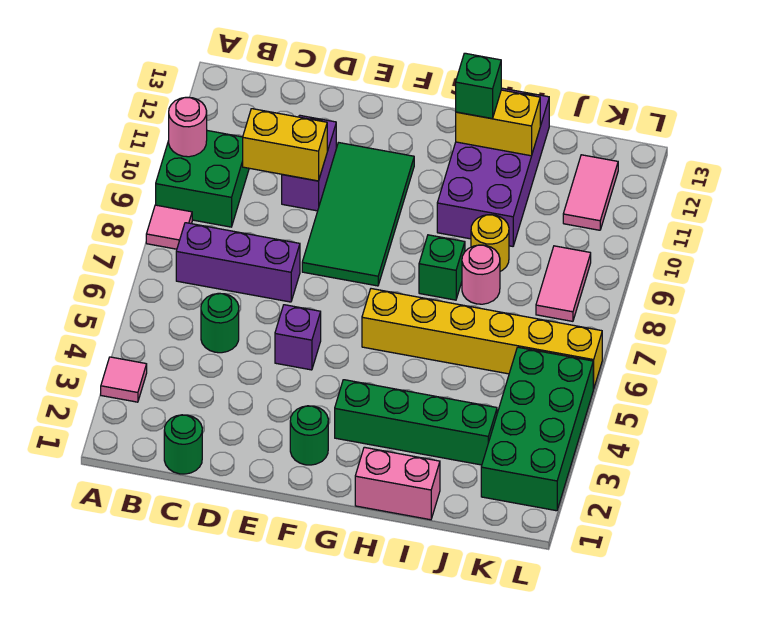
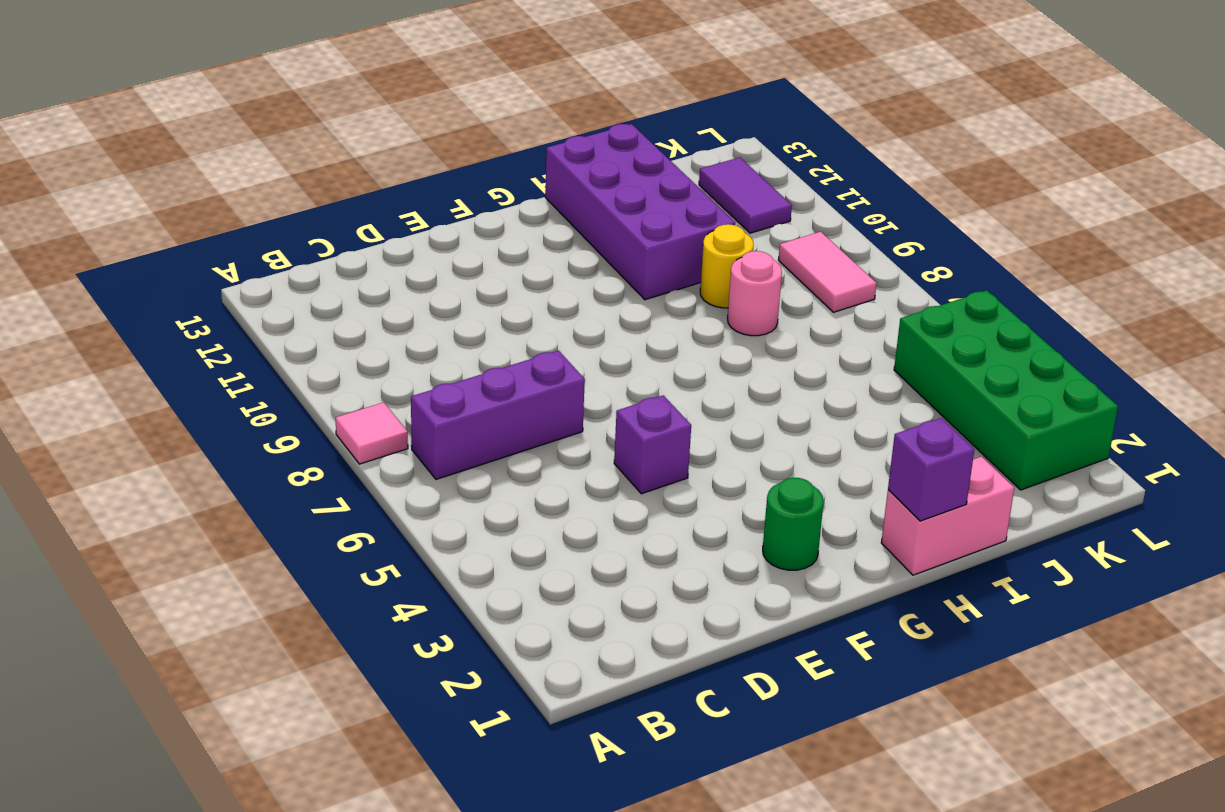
purple 1x1 brick [888,418,974,521] -> none
purple 1x2 tile [699,157,792,233] -> pink 1x2 tile [563,155,618,230]
none -> pink 1x1 tile [101,357,147,402]
none -> green 2x2 brick [156,131,249,227]
none -> green 1x1 round brick [164,415,202,474]

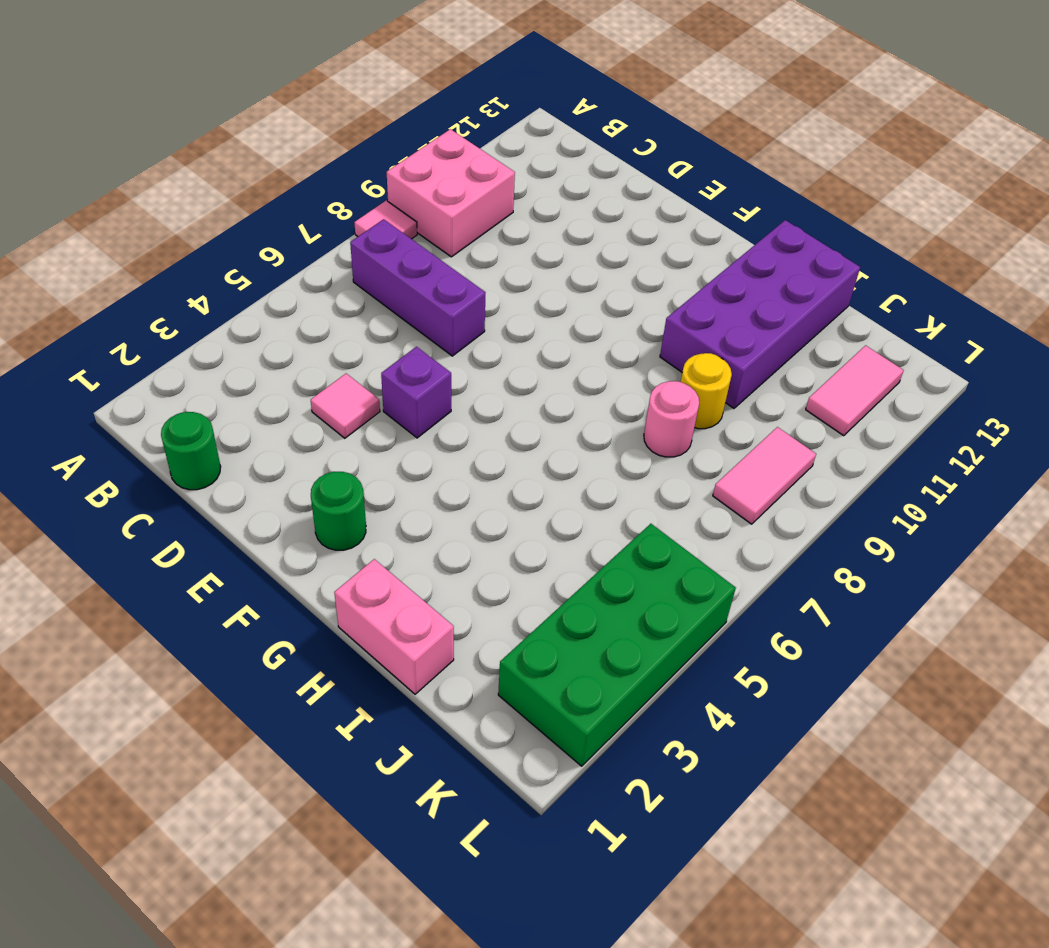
pink 2x2 brick [387,129,515,257] -> green 2x2 brick [156,131,249,227]
pink 1x1 tile [311,374,380,438] -> pink 1x1 tile moved to [101,357,147,402]
none -> green 1x1 round brick [201,293,239,353]
none -> purple 1x2 brick [282,115,336,211]
none -> green 2x4 tile [302,143,414,286]

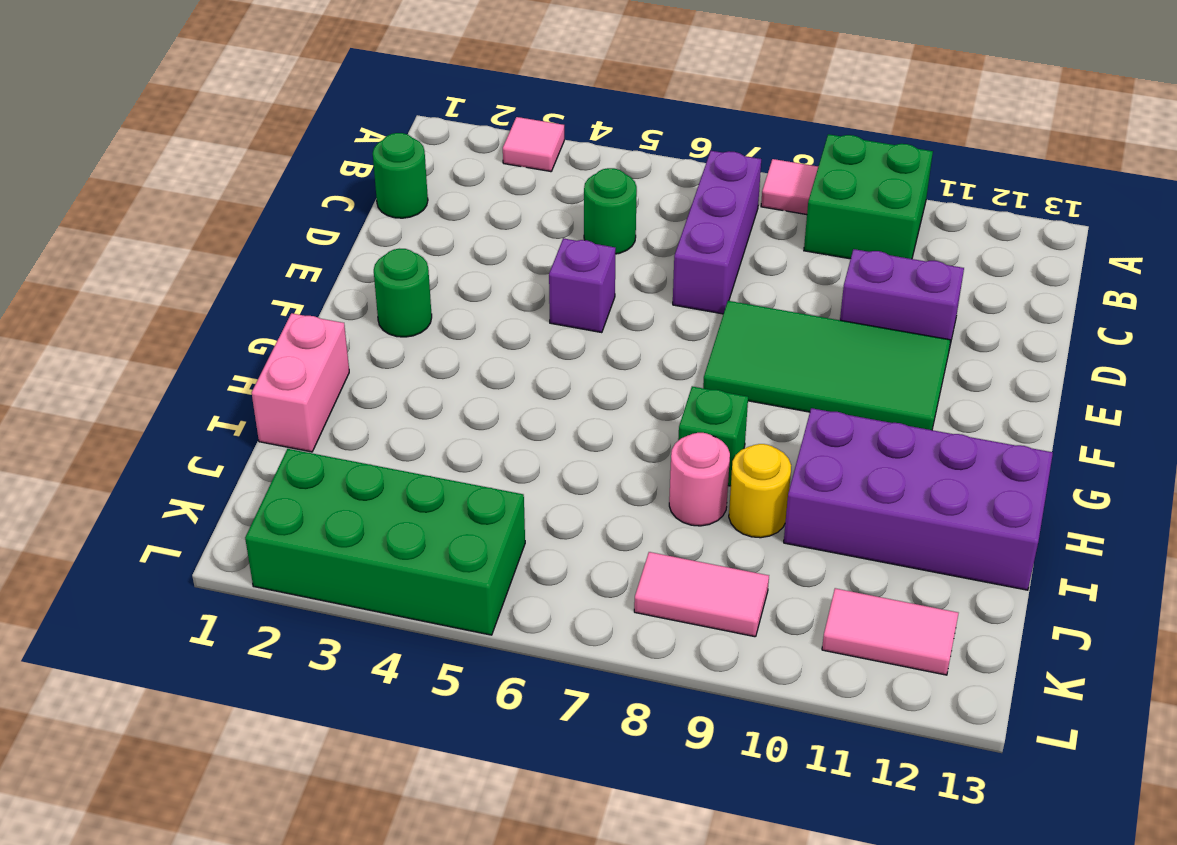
none -> green 1x4 brick [335,380,497,465]
none -> yellow 1x6 brick [362,289,602,389]
none -> pink 1x1 round brick [169,97,207,157]

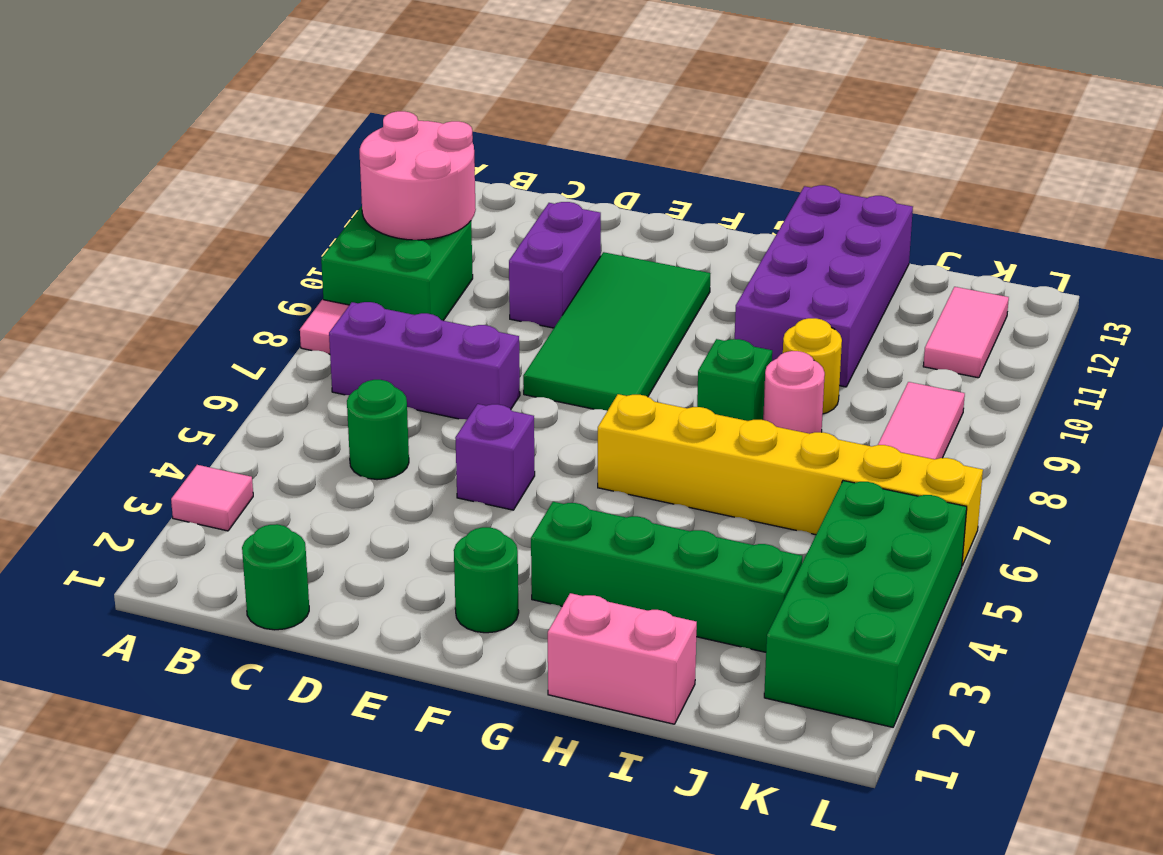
pink 2x2 round brick [360,111,476,240] -> pink 1x1 round brick [169,97,207,157]
none -> yellow 1x2 brick [243,109,327,181]
none -> yellow 1x2 brick [456,90,540,156]
none -> green 1x1 brick [456,53,501,119]

